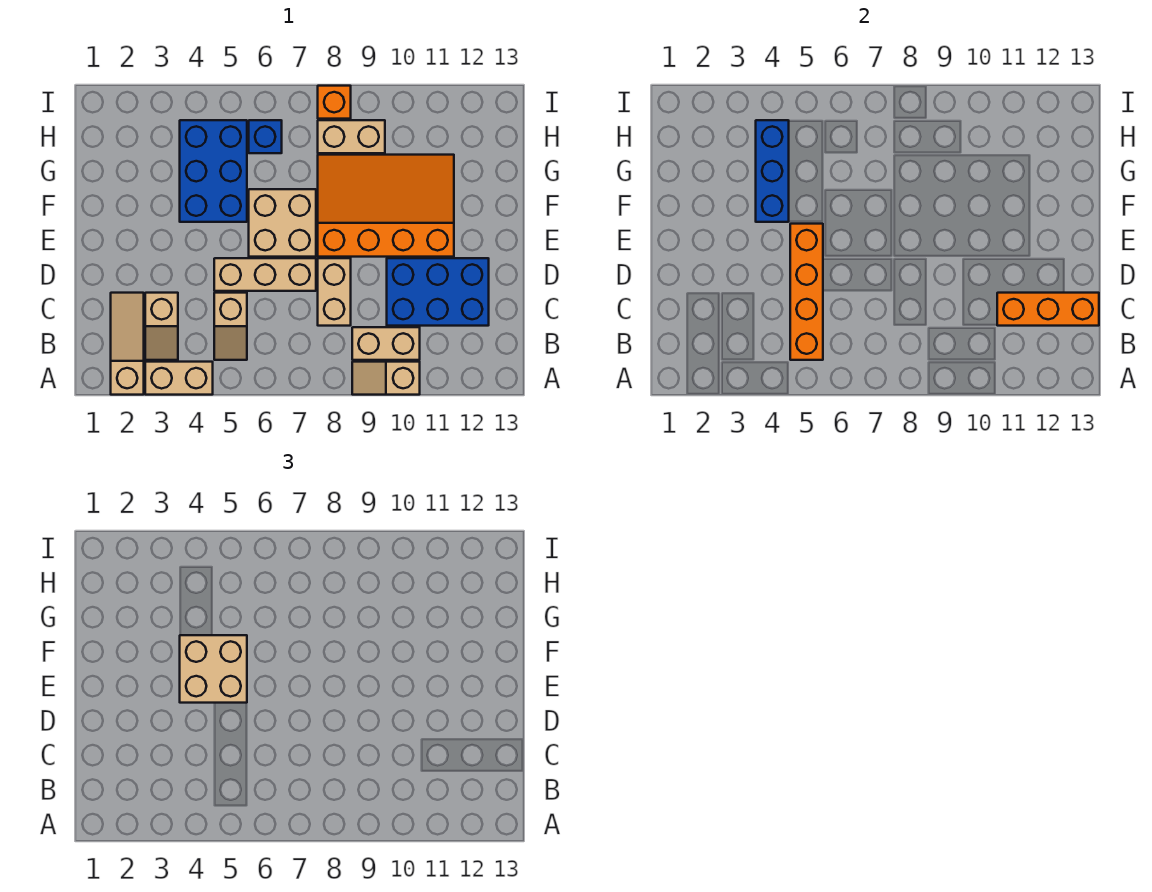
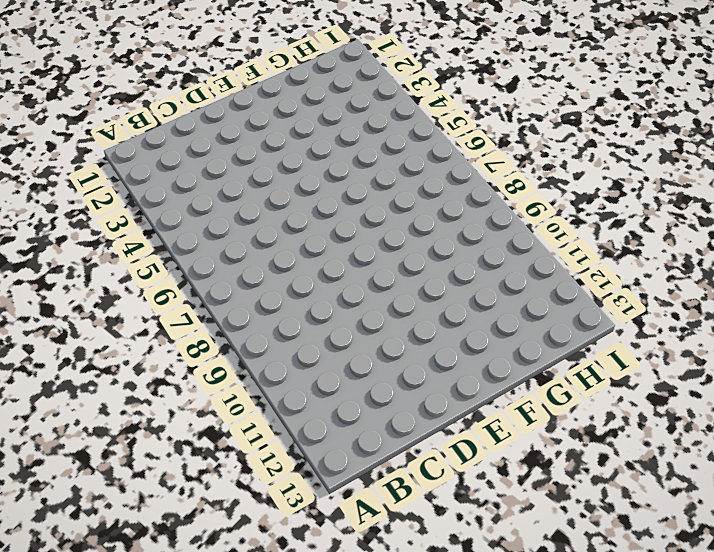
none -> tan 1x3 slope [111,293,144,395]
none -> tan 1x2 brick [145,362,213,395]
none -> tan 1x2 slope [352,362,420,395]

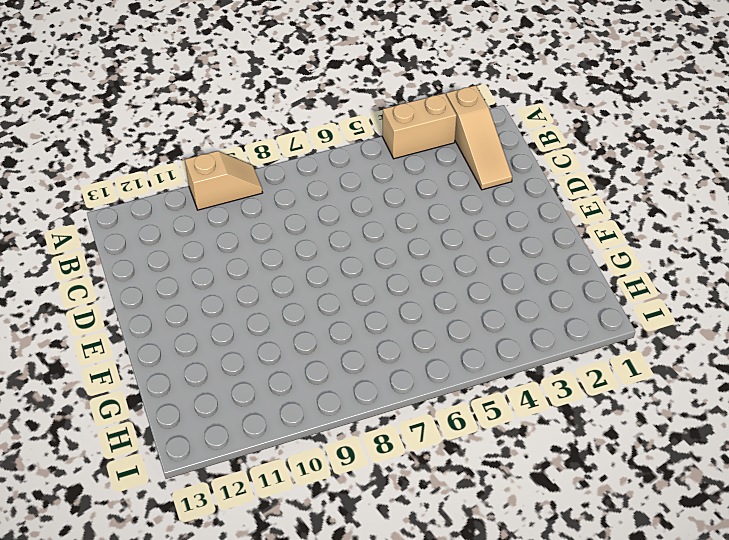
none -> tan 1x2 slope [145,293,178,360]
none -> tan 1x2 slope [214,293,247,360]
none -> tan 1x2 brick [352,327,420,360]

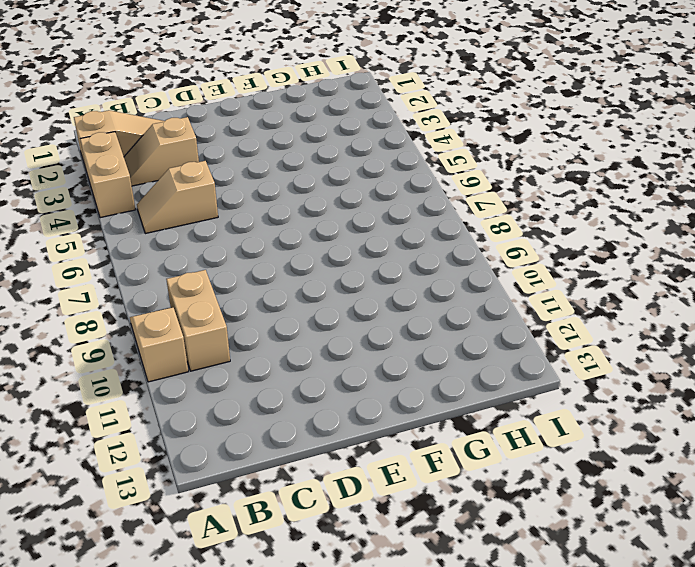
none -> tan 1x2 brick [318,258,351,326]
none -> blue 2x3 brick [387,258,489,326]
none -> tan 1x3 brick [214,258,316,291]

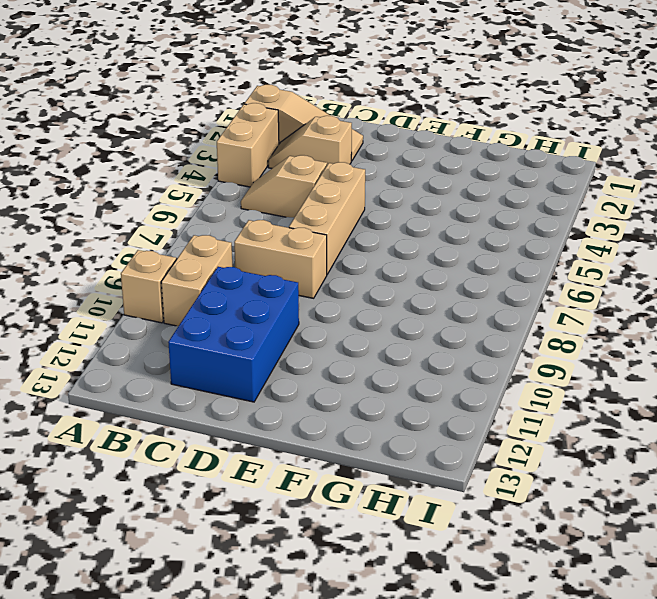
none -> tan 2x2 brick [249,189,316,257]
none -> orange 3x4 slope [318,155,454,257]
none -> blue 2x3 brick [180,120,247,222]

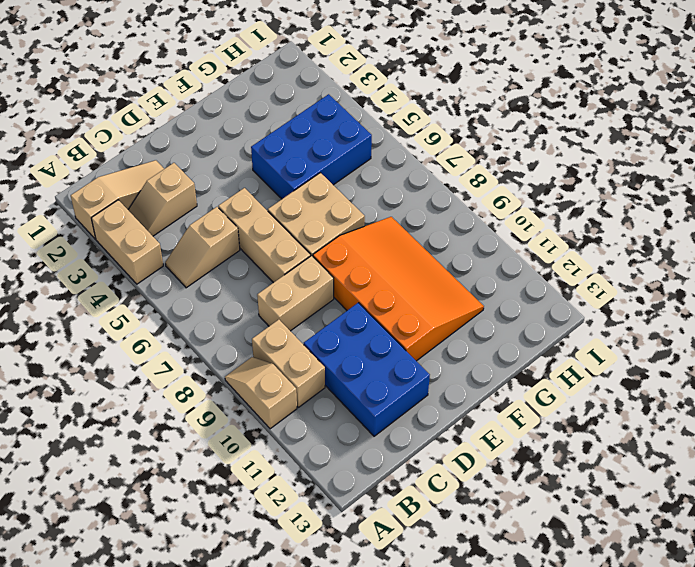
none -> blue 1x1 brick [249,120,282,153]
none -> tan 1x2 brick [318,120,385,153]
none -> orange 1x1 brick [318,86,351,119]

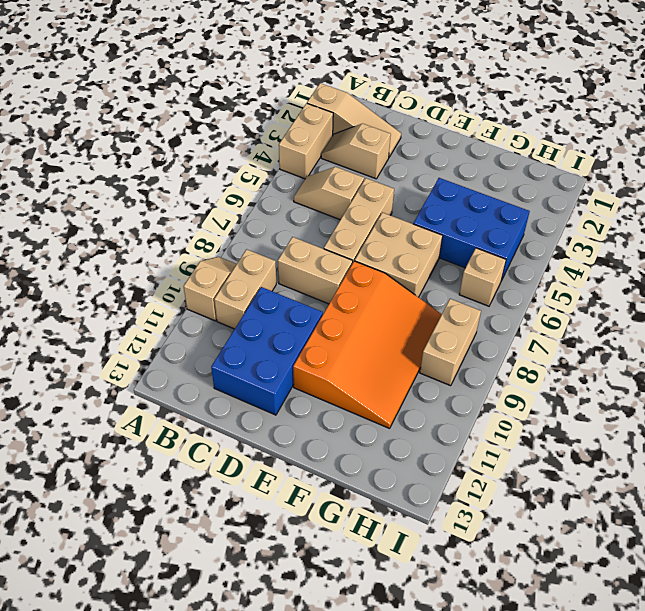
tan 1x1 brick [459,248,506,306] -> blue 1x1 brick [249,120,282,153]
none -> orange 1x1 brick [318,86,351,119]
none -> orange 1x4 brick [790,224,823,360]
none -> orange 1x3 brick [997,293,1099,326]

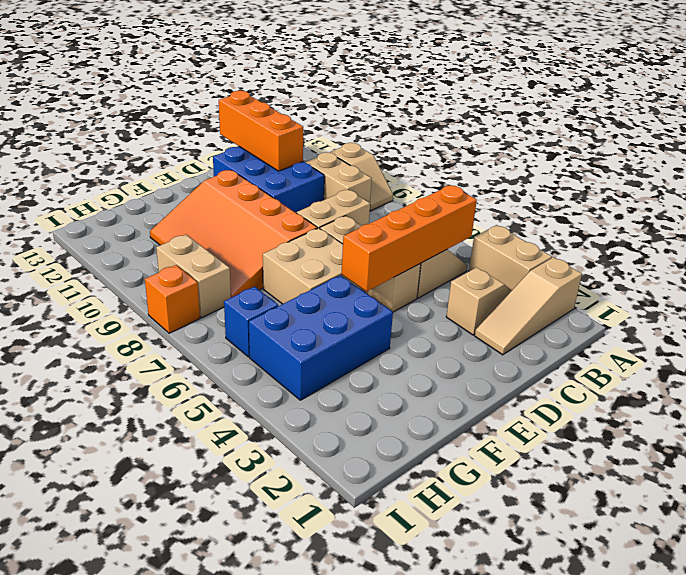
none -> blue 1x3 brick [756,120,789,222]
none -> tan 2x2 brick [180,635,247,703]

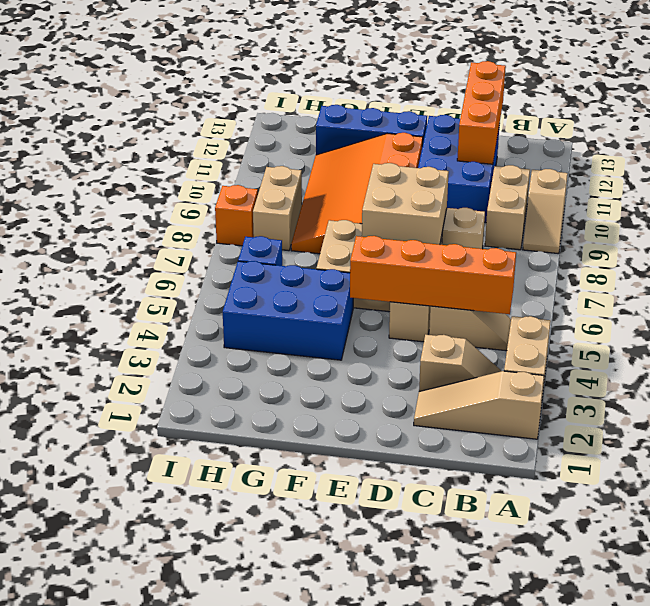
tan 2x2 brick [362,163,449,245] -> tan 2x2 brick moved to [180,635,247,703]
blue 1x3 brick [316,105,427,155] -> blue 1x3 brick moved to [756,120,789,222]

